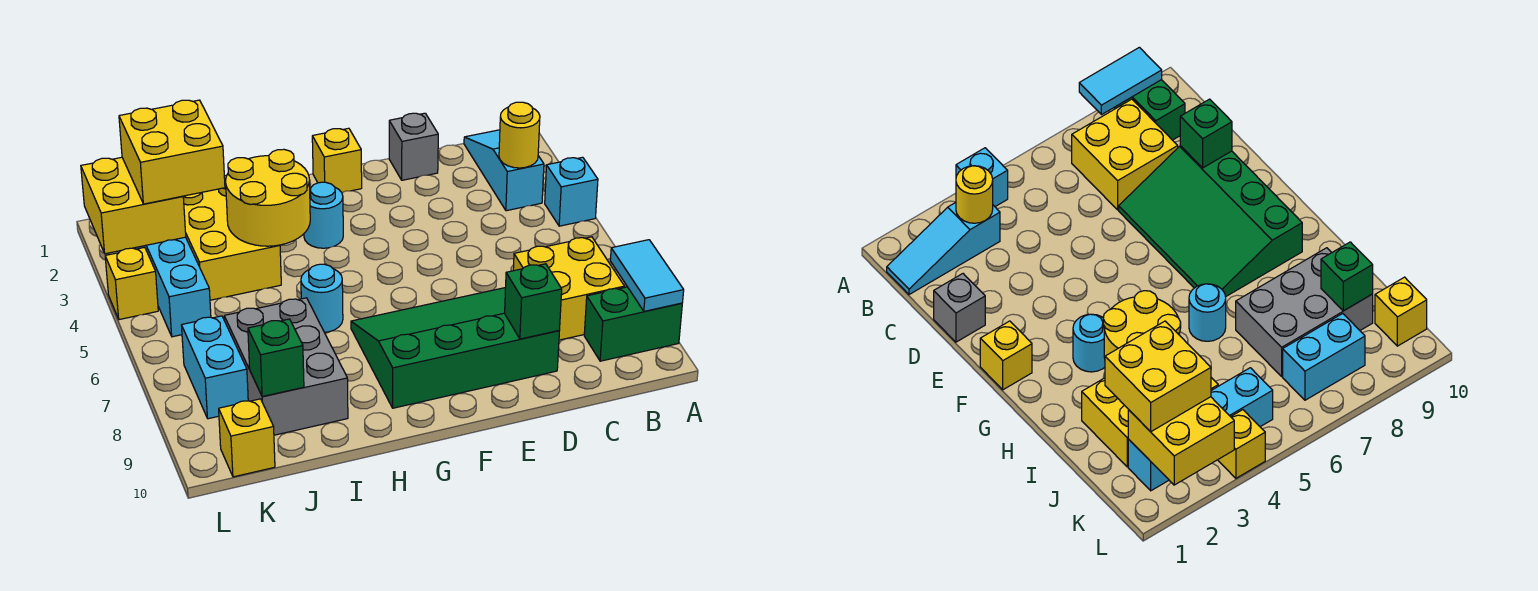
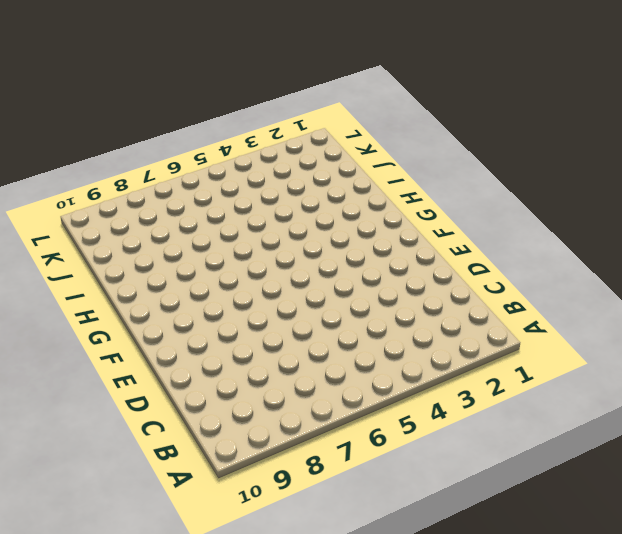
none -> cyan 1x1 brick [545,157,598,226]
none -> green 1x2 brick [584,287,682,361]
none -> cyan 1x3 slope [464,130,544,211]

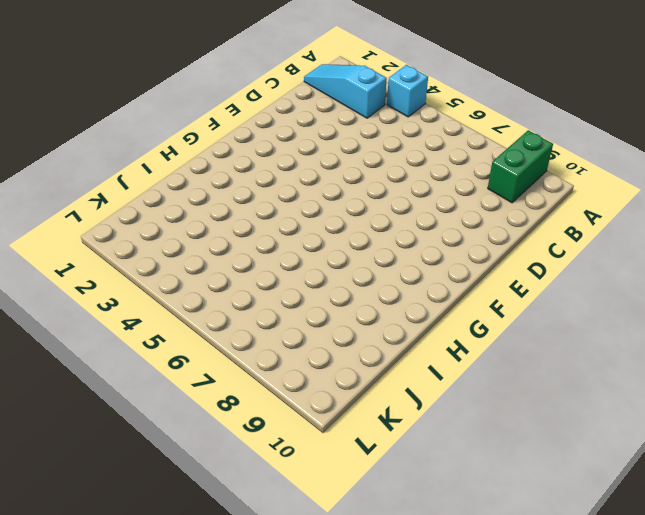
none -> yellow 2x2 brick [513,237,624,340]
none -> grey 1x1 brick [389,113,438,180]
none -> green 3x4 slope [351,288,559,408]

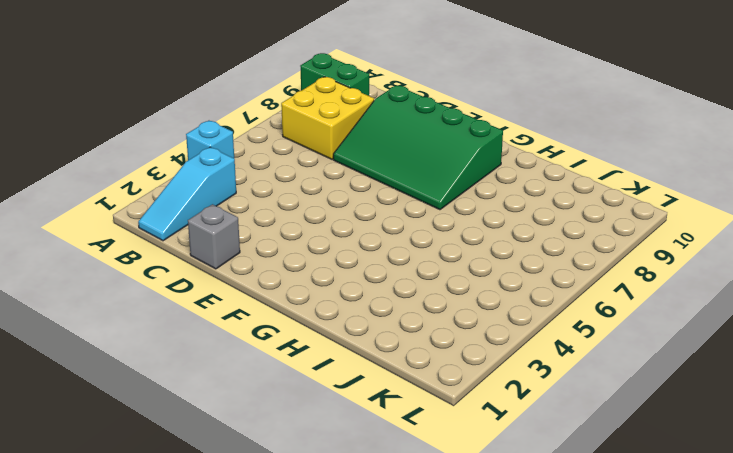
none -> yellow 1x1 brick [312,128,362,192]
none -> cyan 1x1 round brick [304,182,343,248]
none -> cyan 1x1 round brick [301,264,343,332]

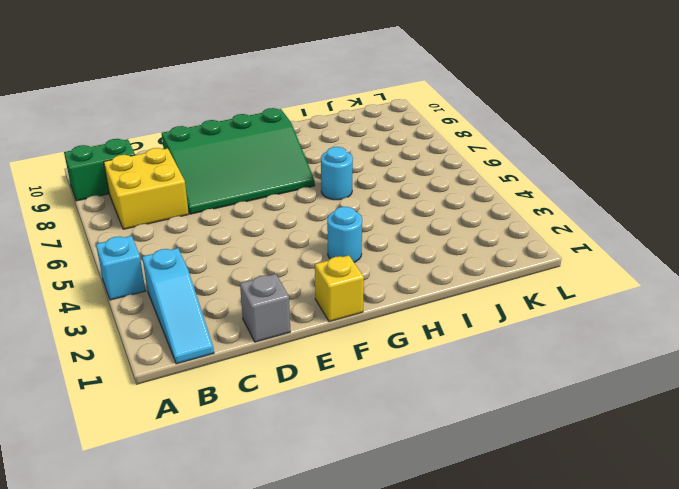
none -> yellow 2x3 brick [183,175,281,300]
none -> grey 2x3 brick [224,298,348,435]
none -> cyan 1x4 brick [134,237,211,337]

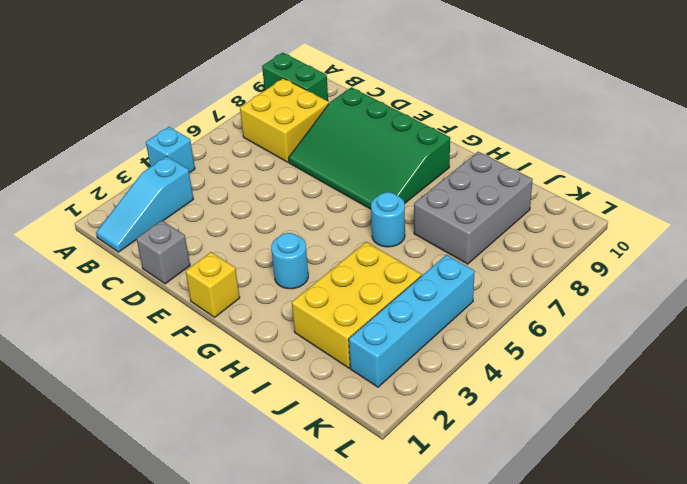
none -> cyan 1x2 brick [181,316,248,419]
none -> yellow 1x1 brick [219,399,275,477]
none -> yellow 1x1 brick [105,247,158,320]

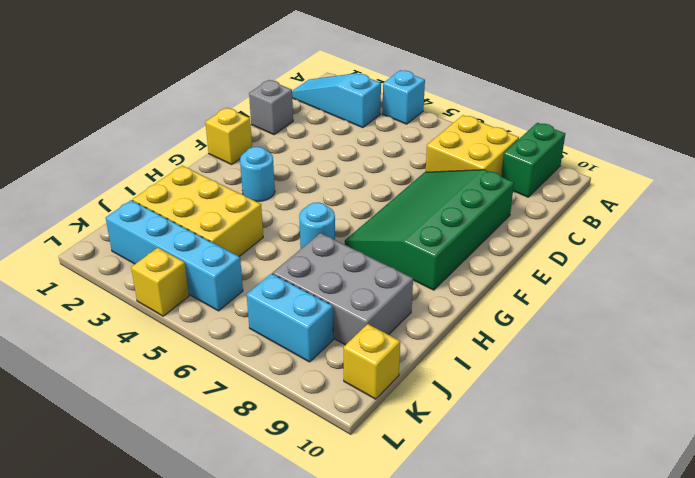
none -> cyan 1x2 tile [610,240,684,311]
none -> yellow 1x1 round brick [499,102,540,168]
none -> green 1x1 brick [505,264,562,339]

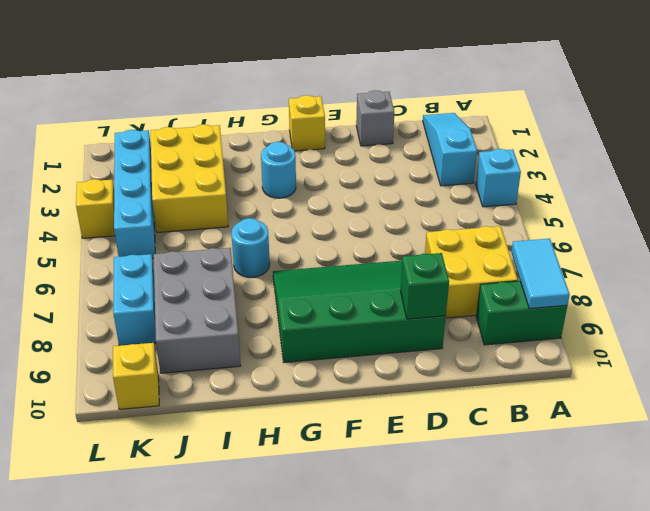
none -> yellow 1x1 round brick [499,102,540,168]
none -> yellow 2x2 round brick [226,149,310,246]
none -> green 1x1 brick [248,319,304,396]

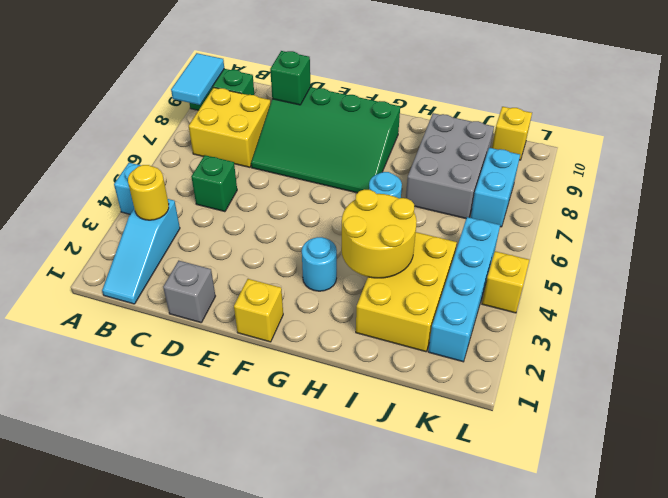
green 1x1 brick [191,155,237,212] -> green 1x1 brick moved to [248,319,304,396]
none -> yellow 2x2 brick [81,157,186,254]
none -> yellow 2x2 brick [119,100,225,204]

